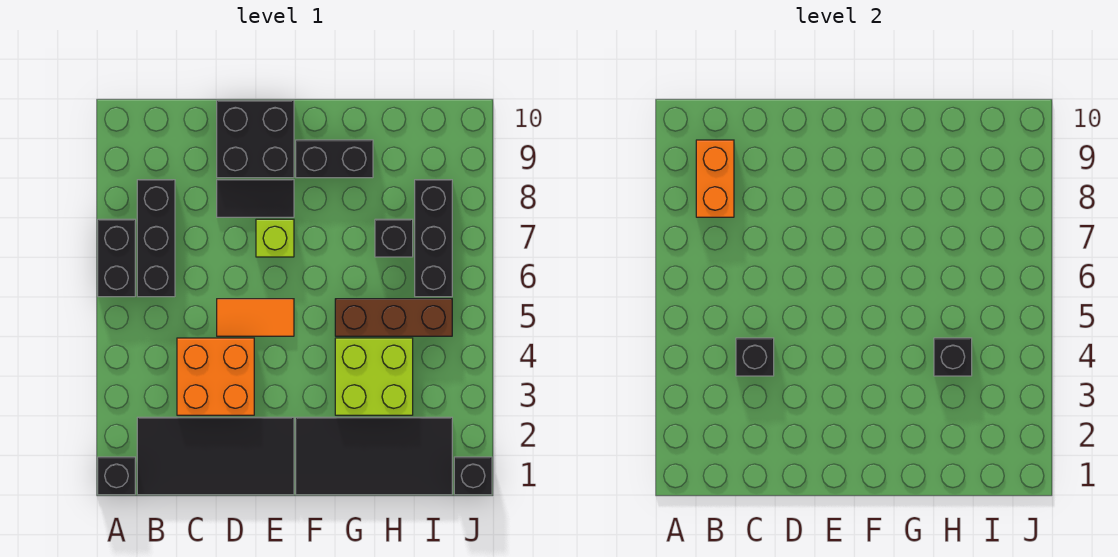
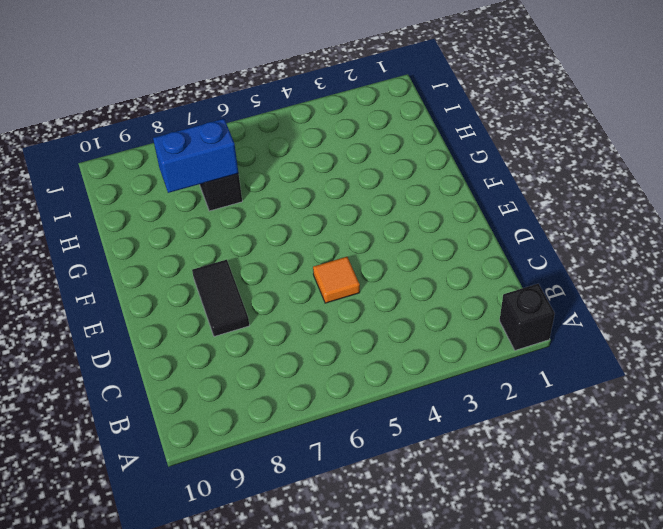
orange 1x1 tile [313,257,360,303] -> orange 1x2 tile [217,299,294,336]
blue 1x2 brick [153,119,238,193] -> none
none -> black 1x2 brick [98,219,135,297]
none -> black 2x4 tile [137,417,294,495]
none -> black 1x3 brick [137,180,175,297]

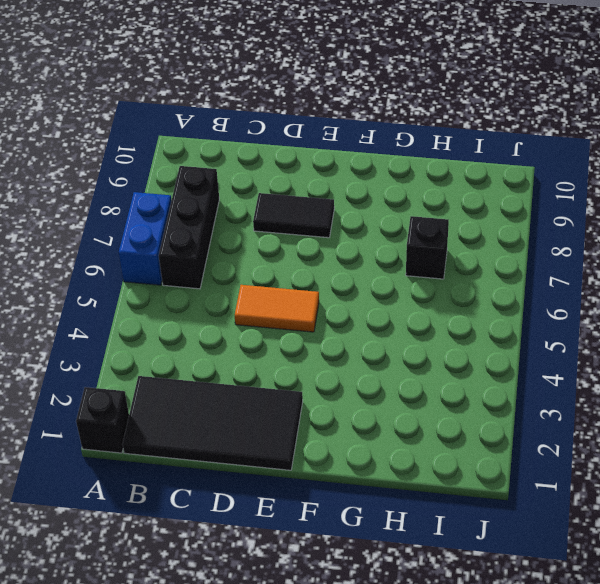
blue 1x2 brick [119,192,172,285] -> black 1x2 brick [98,219,135,297]
none -> orange 2x2 brick [177,338,254,415]
none -> black 2x2 brick [217,100,294,178]
none -> lime 1x1 brick [256,219,294,257]

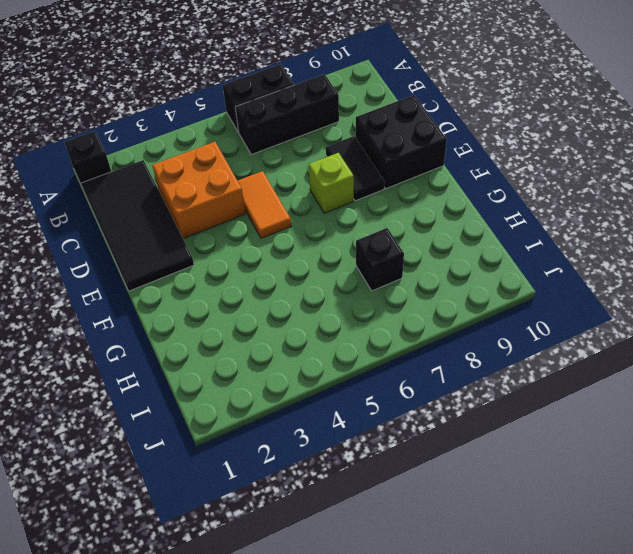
none -> black 2x4 tile [296,417,452,495]
none -> black 1x2 brick [296,140,373,178]
none -> lime 2x2 brick [335,338,413,415]

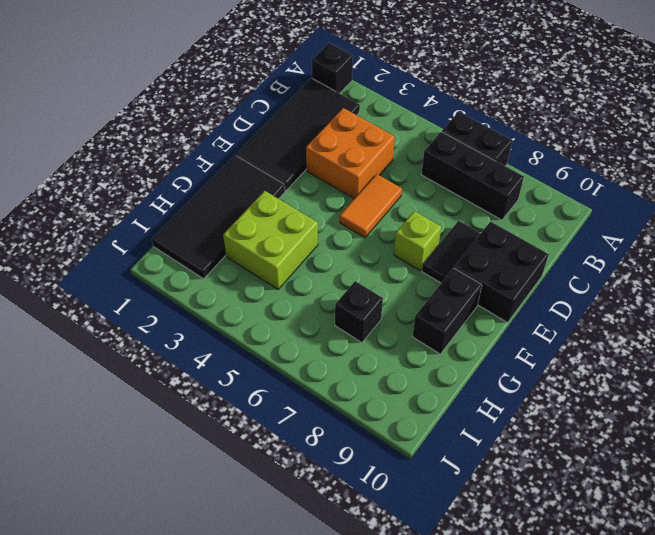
none -> brown 1x3 brick [335,299,452,336]
none -> black 1x3 brick [415,180,452,297]
none -> black 1x1 brick [454,457,492,495]

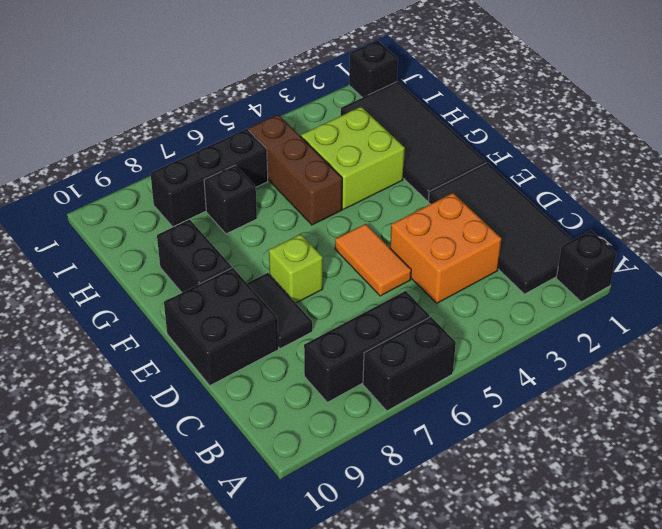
none -> orange 1x2 brick [696,140,734,217]
none -> black 1x1 brick [736,338,774,376]
none -> black 1x1 brick [934,338,972,376]

